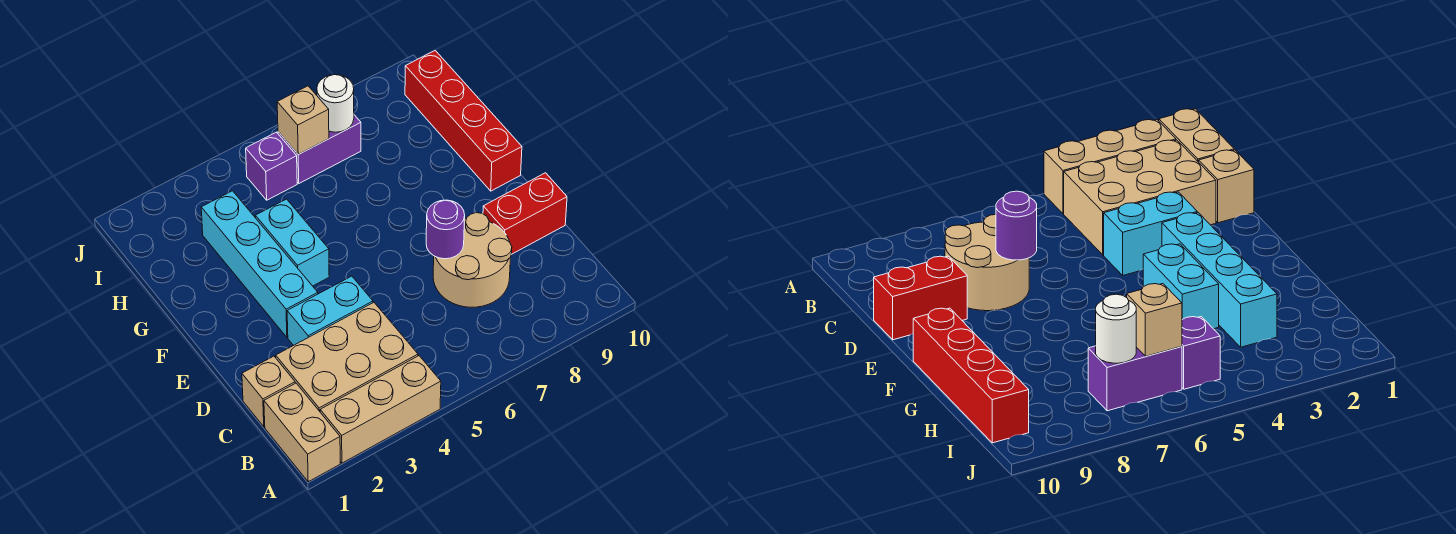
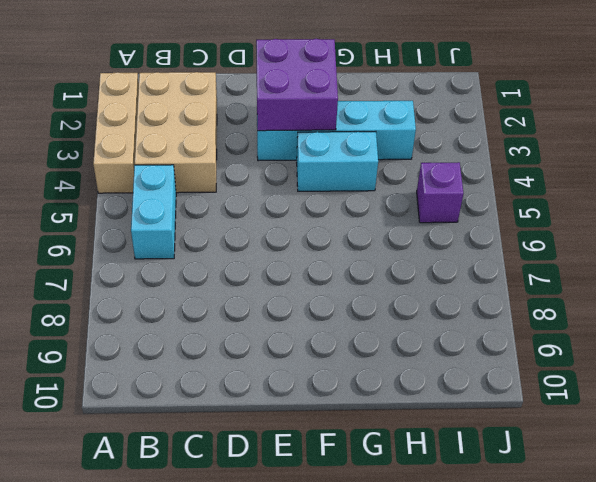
cyan 1x2 brick [131,165,176,259] -> cyan 1x2 brick moved to [287,276,373,346]
purple 2x2 brick [256,39,338,131] -> none
none -> tan 1x2 brick [264,383,340,482]
none -> tan 1x1 brick [242,356,295,427]
none -> tan 2x2 round brick [433,213,512,307]

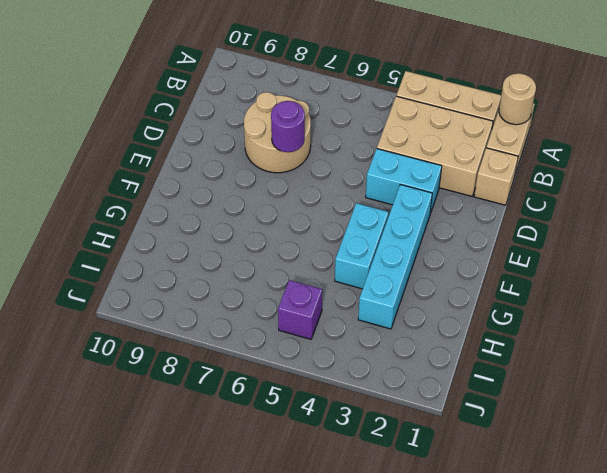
tan 1x1 round brick [499,73,536,125] -> none
none -> red 1x2 brick [483,173,567,254]
none -> red 1x4 brick [405,51,522,191]
none -> purple 1x2 brick [278,115,361,183]

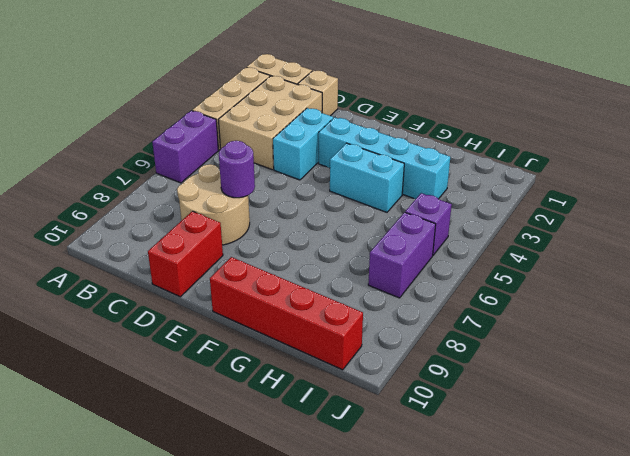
purple 1x2 brick [152,111,219,183] -> none
none -> tan 1x1 brick [277,86,329,154]
none -> white 1x1 round brick [317,75,354,132]

